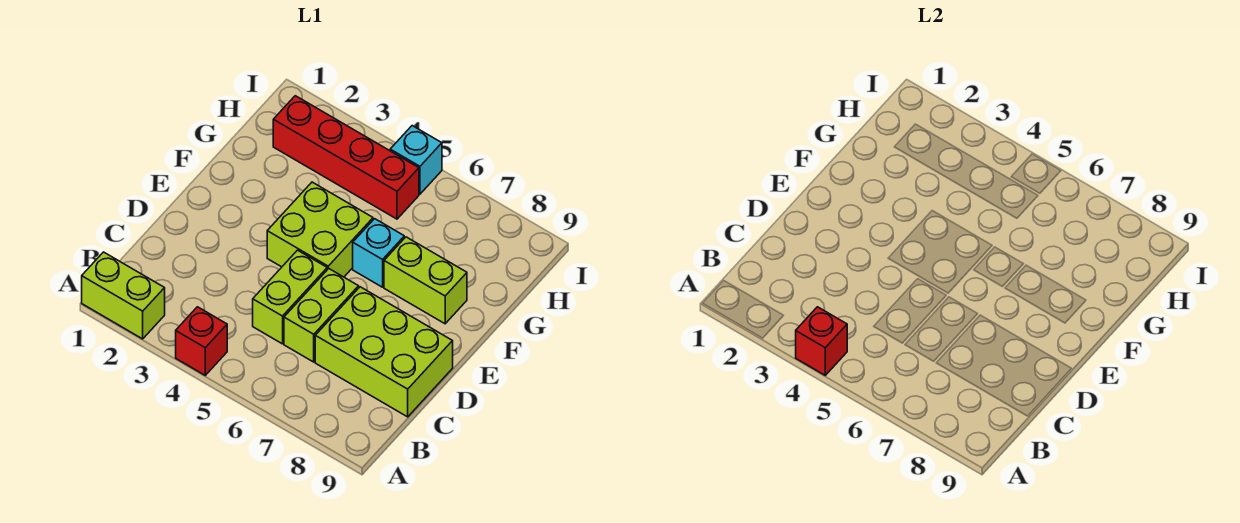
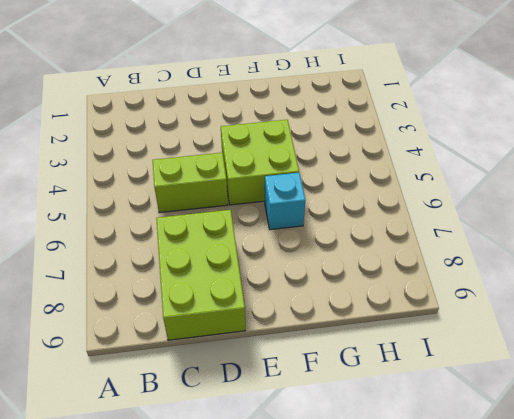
none -> lime 1x2 brick [82,252,165,339]
none -> red 1x1 brick [176,307,227,375]

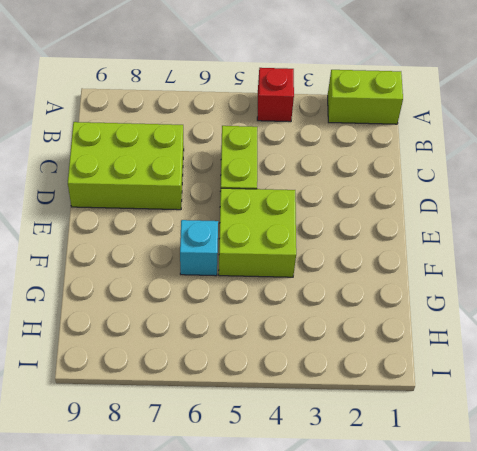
none -> lime 1x2 brick [284,269,359,362]
none -> lime 1x2 brick [384,237,467,324]

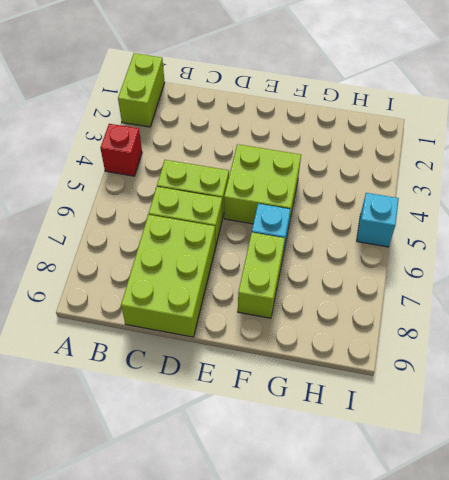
none -> red 1x4 brick [273,96,419,219]
none -> red 1x1 brick [796,307,847,375]

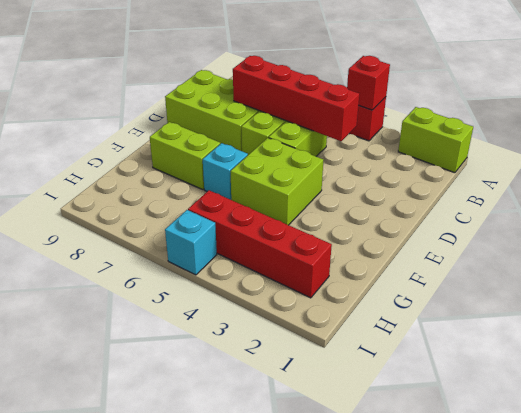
red 1x4 brick [233,56,359,141] -> none

